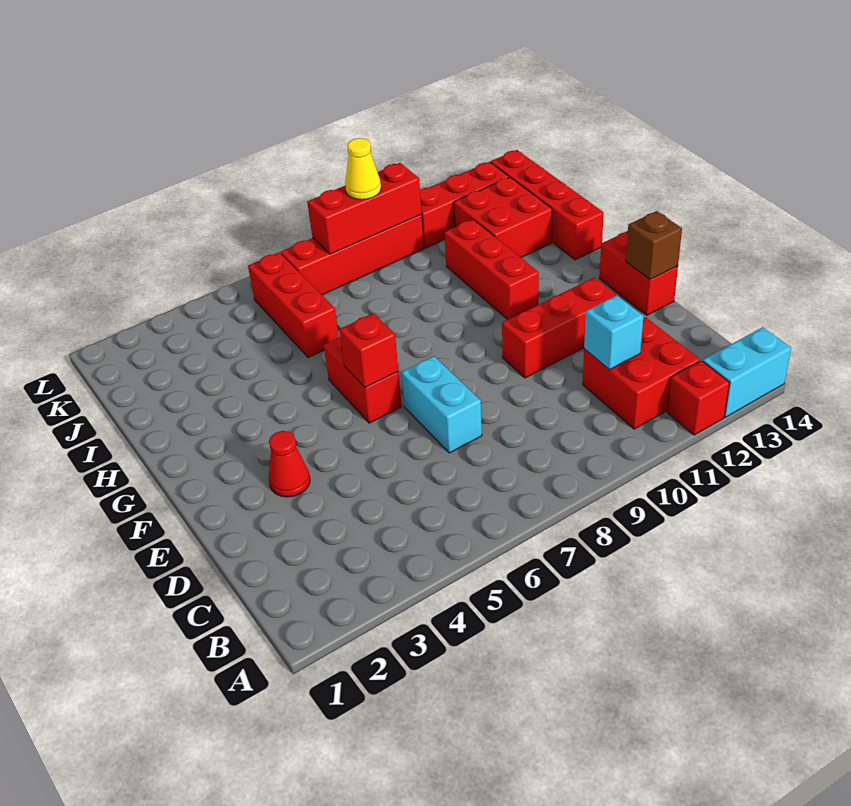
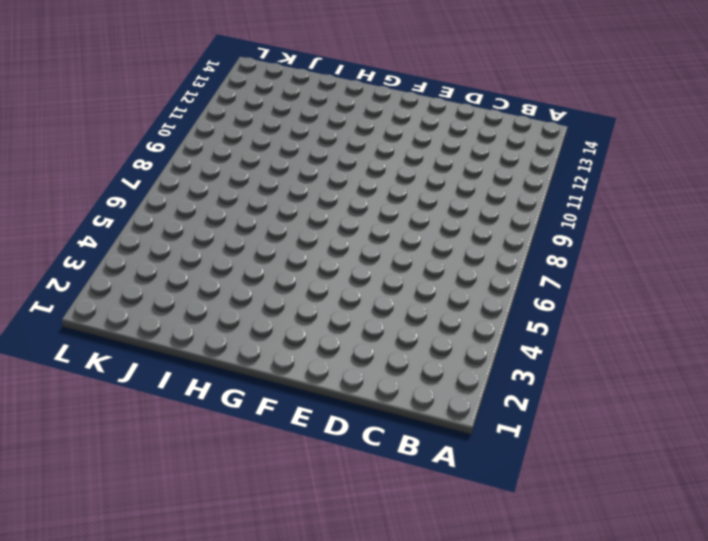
none -> red 1x1 brick [667,361,729,435]
none -> cyan 1x2 brick [703,327,791,417]
none -> red 2x2 brick [583,317,700,429]

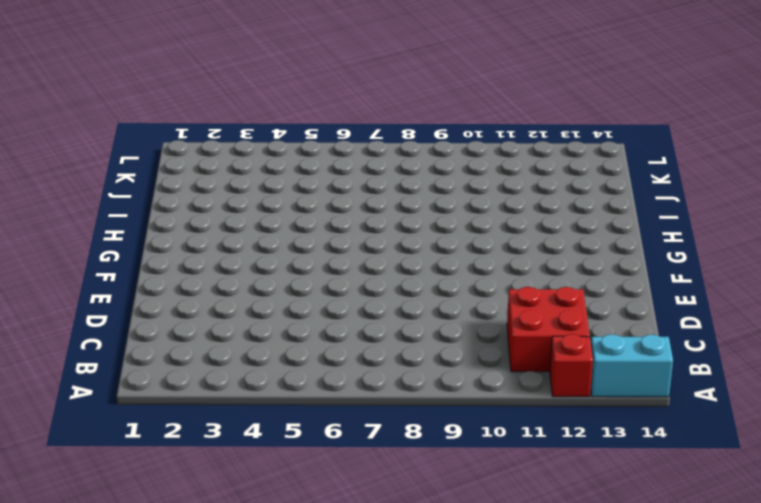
none -> cyan 1x2 brick [401,356,482,453]
none -> red 1x1 cone [269,431,310,497]
none -> red 1x3 brick [502,277,618,378]

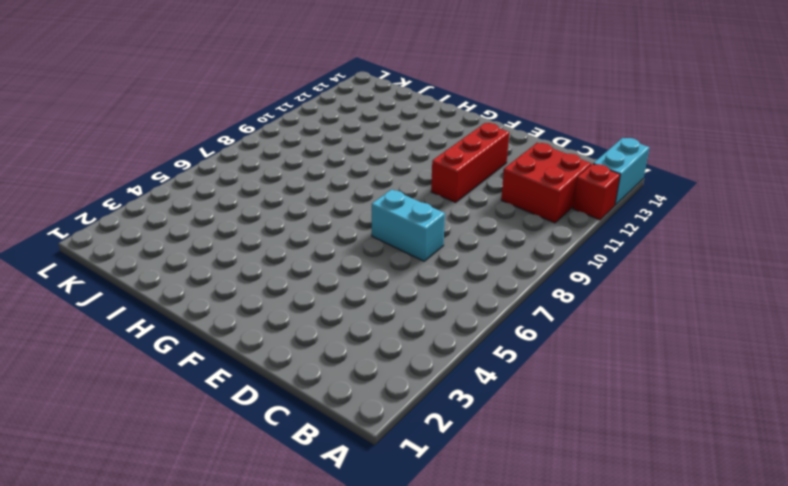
none -> red 1x1 cone [269,431,310,497]
none -> red 1x2 brick [599,231,678,315]
none -> red 1x2 brick [324,337,402,423]

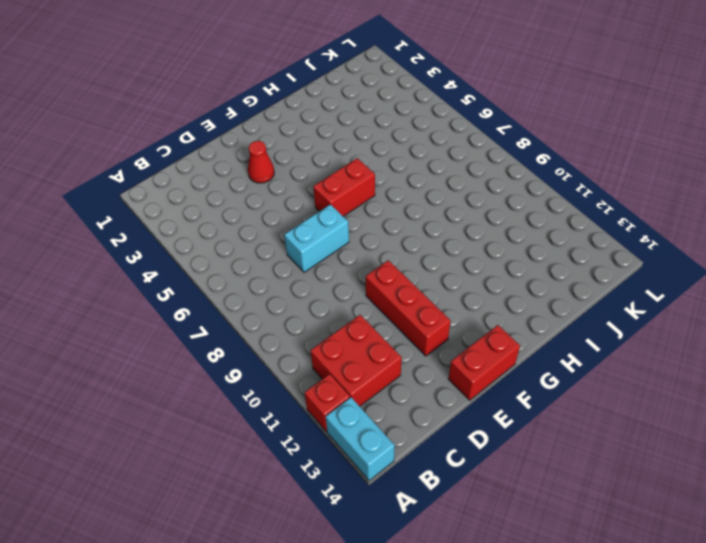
none -> red 1x3 brick [444,219,539,320]
none -> red 1x4 brick [491,150,604,260]
none -> red 1x3 brick [248,252,339,358]

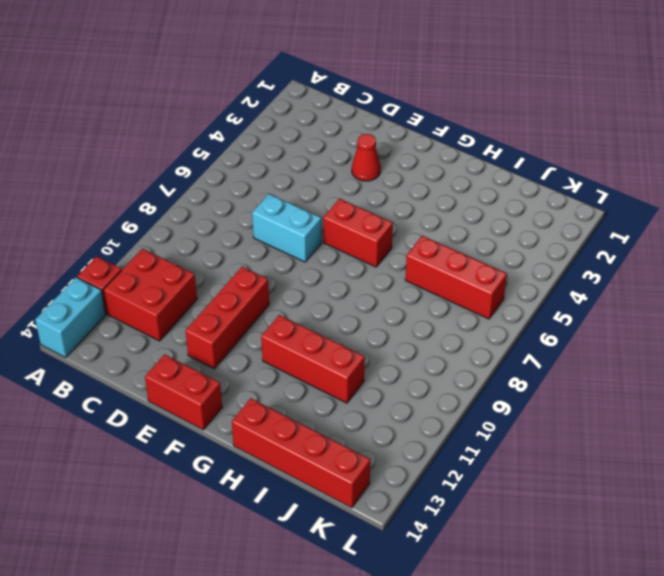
none -> red 2x2 brick [454,177,552,257]
none -> red 1x4 brick [281,215,424,295]
none -> red 1x3 brick [420,162,509,248]

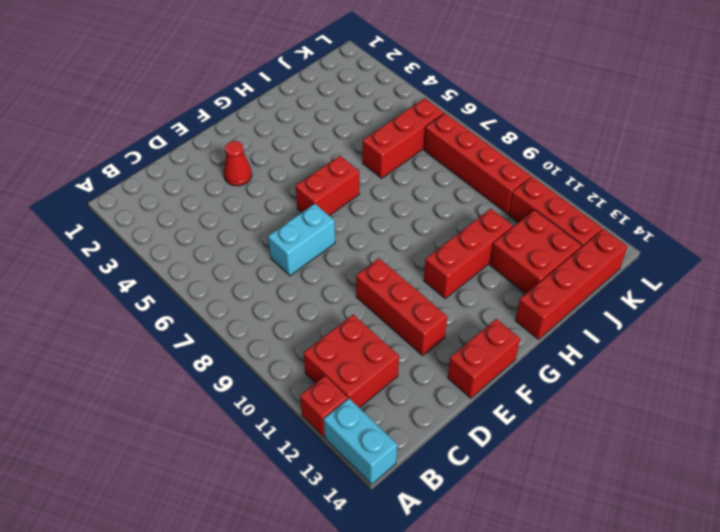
none -> cyan 1x1 brick [584,296,643,370]
none -> brown 1x1 brick [626,211,682,280]
none -> red 1x1 brick [339,313,398,388]

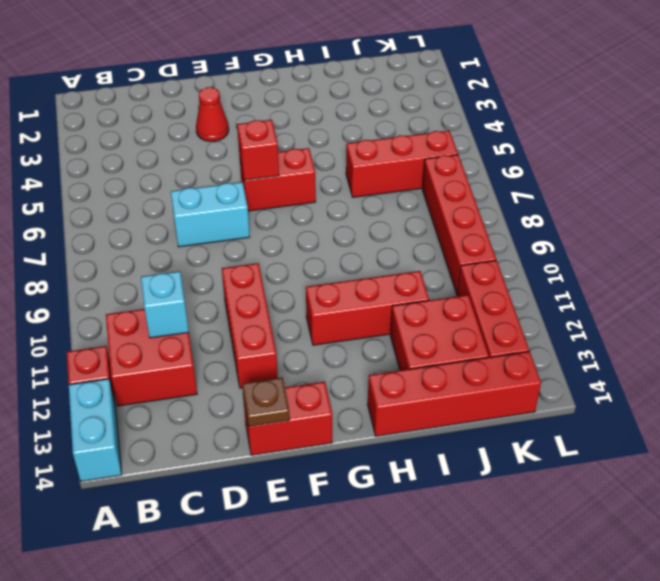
brown 1x1 plate [242,378,290,426] -> brown 1x1 brick [626,211,682,280]
none -> red 1x3 brick [307,163,422,254]
none -> yellow 1x1 cone [345,138,381,200]

